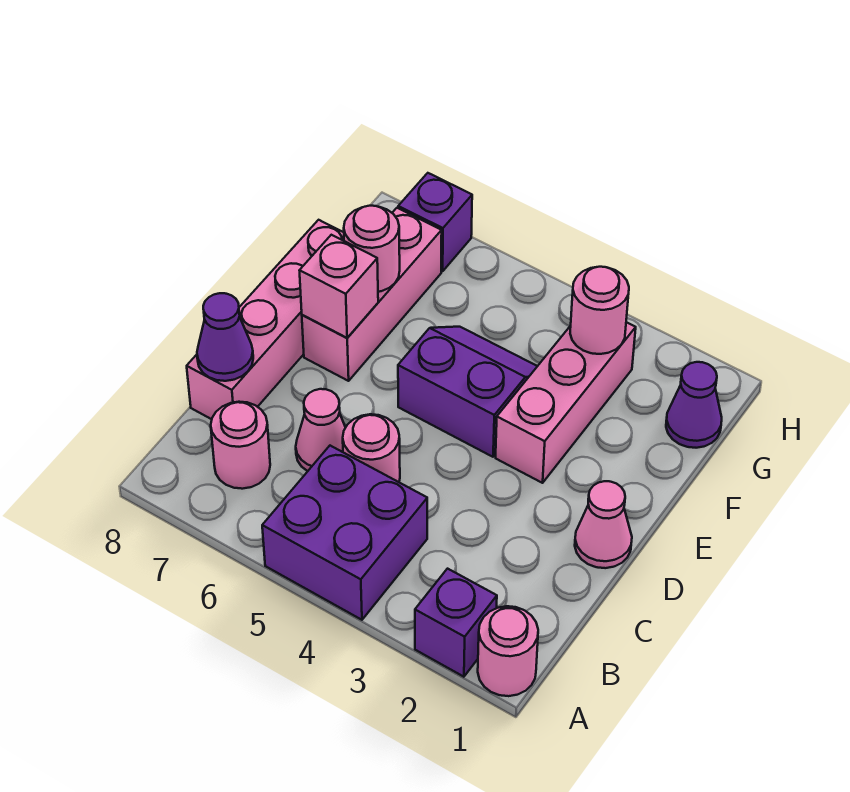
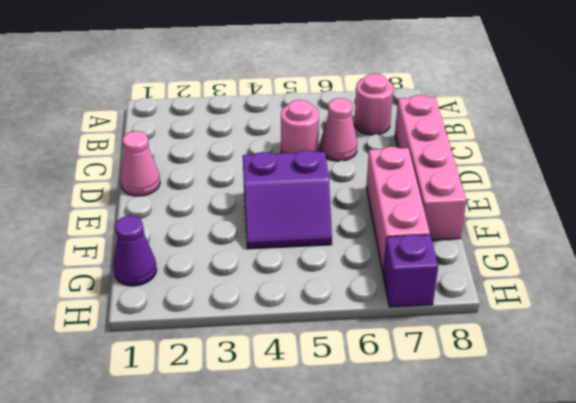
none -> pink 1x1 round brick [478,606,538,696]
none -> purple 1x1 brick [415,569,497,677]
none -> purple 2x2 brick [262,446,427,620]

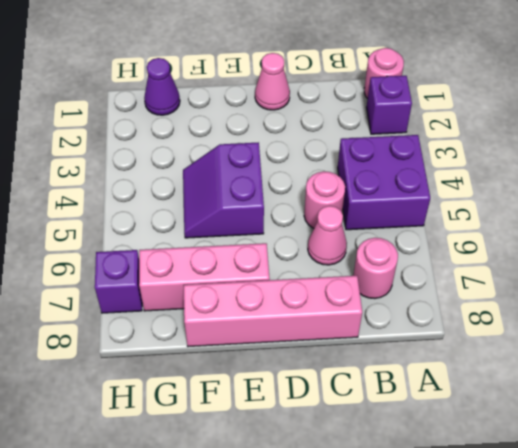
none -> pink 1x3 brick [496,322,636,483]
none -> purple 1x1 cone [197,293,253,381]
none -> pink 1x1 brick [299,235,378,338]

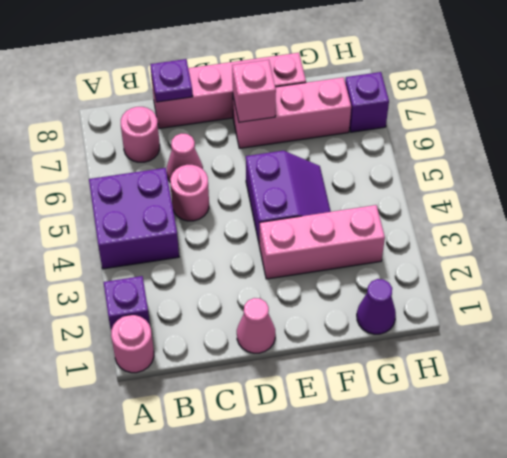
purple 1x1 plate [150,59,193,102] -> purple 1x1 cone [197,293,253,381]
none -> pink 1x1 round brick [344,206,400,292]
none -> pink 1x1 round brick [570,267,629,354]

